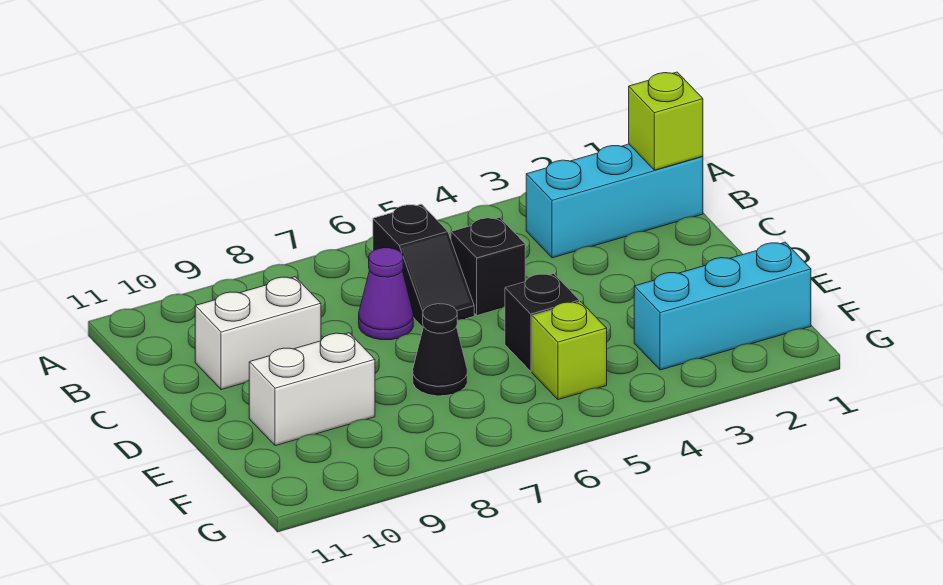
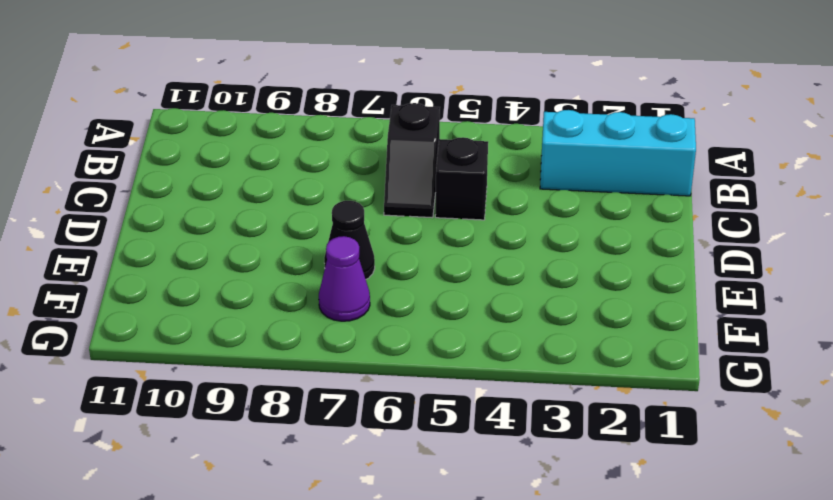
purple 1x1 cone [319,236,370,321] -> purple 1x1 cone moved to [359,248,413,340]
none -> white 1x2 brick [195,277,321,390]
none -> black 1x1 brick [505,274,580,372]

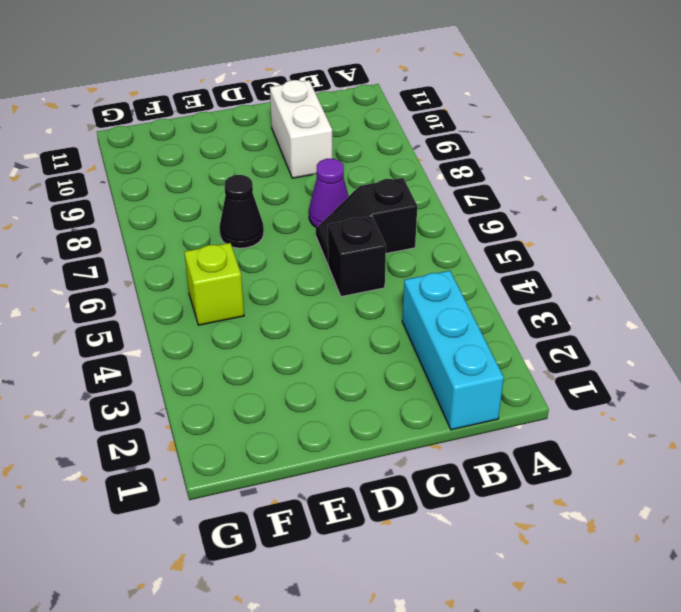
none -> black 1x1 brick [505,274,580,372]
none -> white 1x2 brick [249,333,375,446]

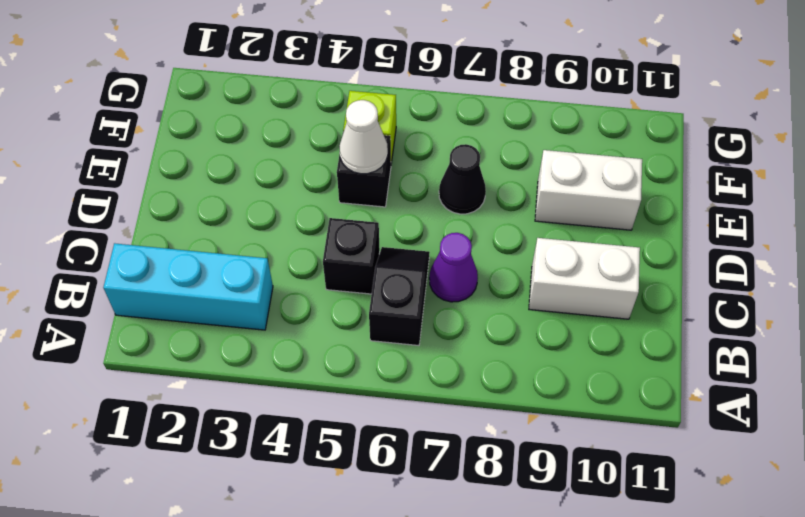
white 1x1 cone [339,100,388,174] -> none
none -> cyan 1x3 brick [634,242,811,370]
none -> lime 1x1 brick [629,72,703,170]

